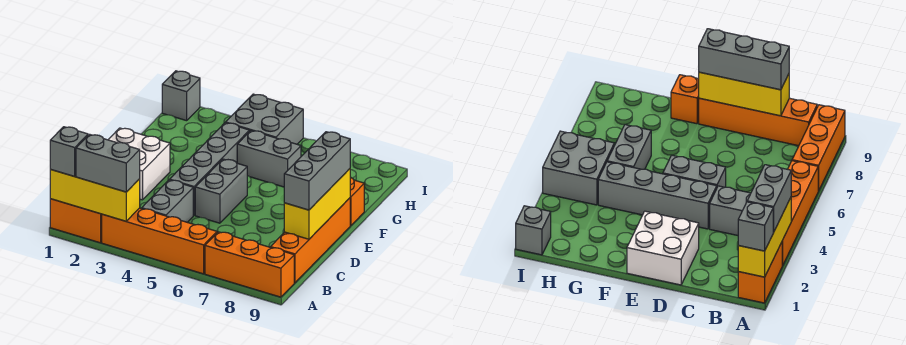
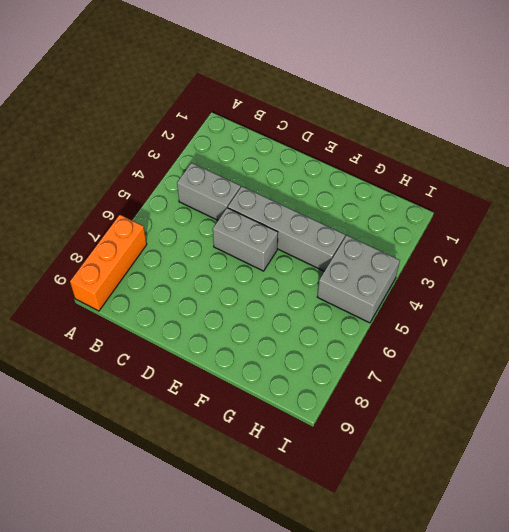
none -> orange 1x2 brick [50,199,102,243]
none -> orange 1x4 brick [102,208,217,274]
none -> orange 1x4 brick [270,198,350,283]

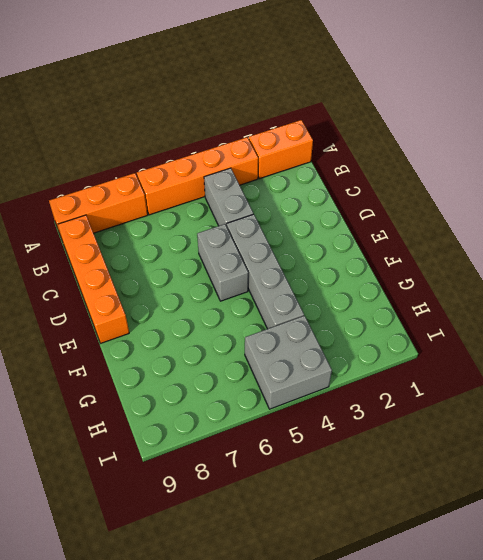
none -> white 2x2 brick [108,128,170,200]
none -> orange 1x1 brick [350,177,364,226]
none -> grey 1x2 brick [237,131,301,187]

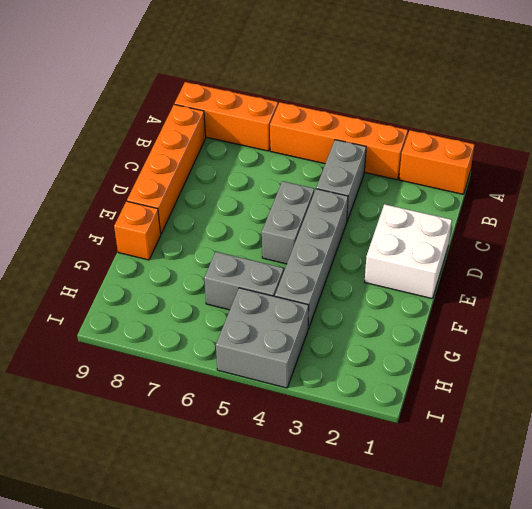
none -> grey 1x1 brick [162,71,200,121]
none -> yellow 1x3 brick [50,170,140,221]
none -> yellow 1x3 brick [284,169,350,239]

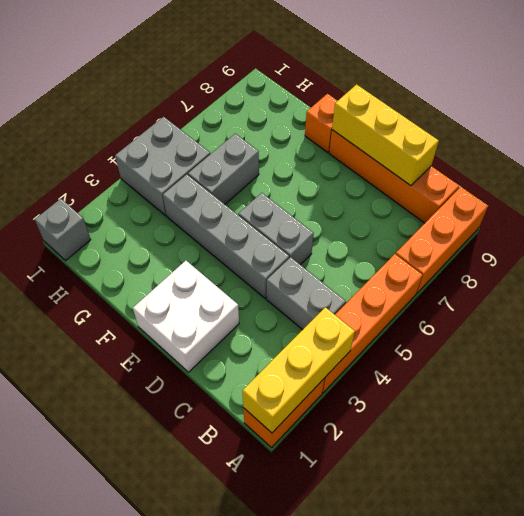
none -> grey 1x1 brick [50,127,88,177]
none -> grey 1x2 brick [76,134,140,192]
none -> grey 1x3 brick [284,132,350,210]

